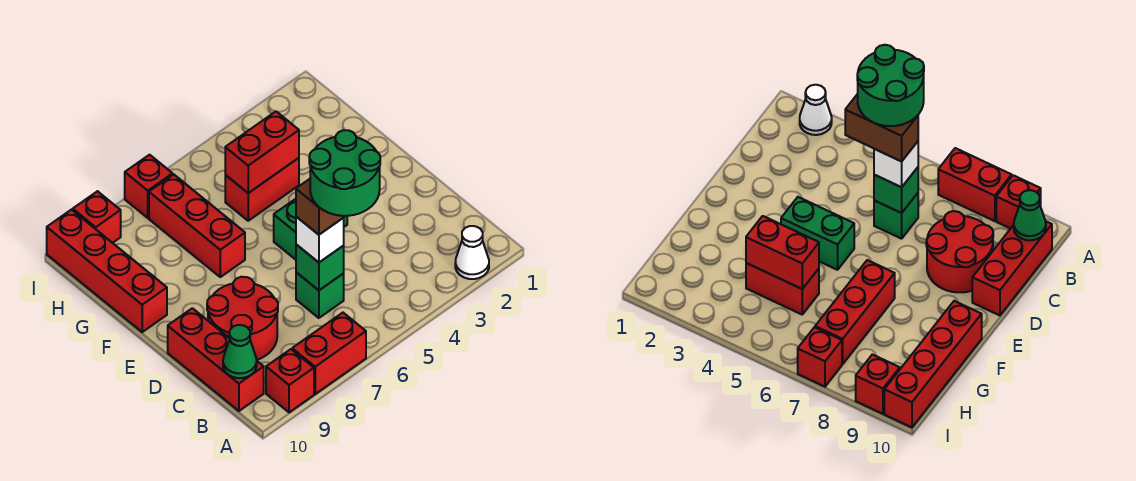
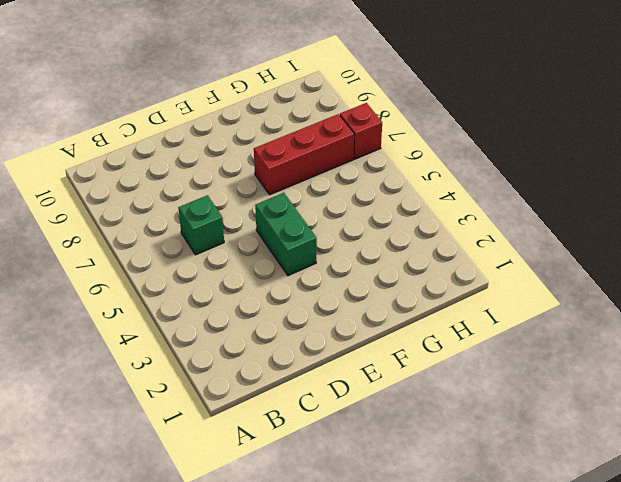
none -> white 1x1 cone [455,226,489,279]
none -> red 1x2 brick [292,313,366,394]
none -> red 1x1 brick [266,349,314,412]

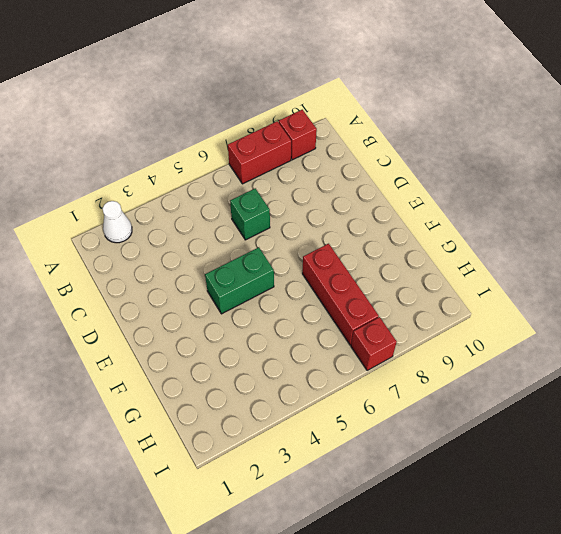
none -> red 1x3 brick [168,308,264,411]
none -> red 2x2 round brick [207,277,278,360]
none -> red 1x4 brick [47,210,167,332]

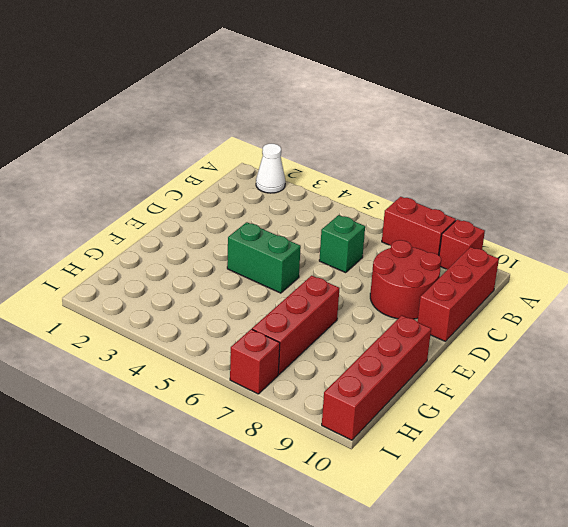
none -> red 1x2 brick [225,158,299,221]
none -> red 1x1 brick [73,191,121,243]
none -> green 1x1 cone [223,325,257,378]

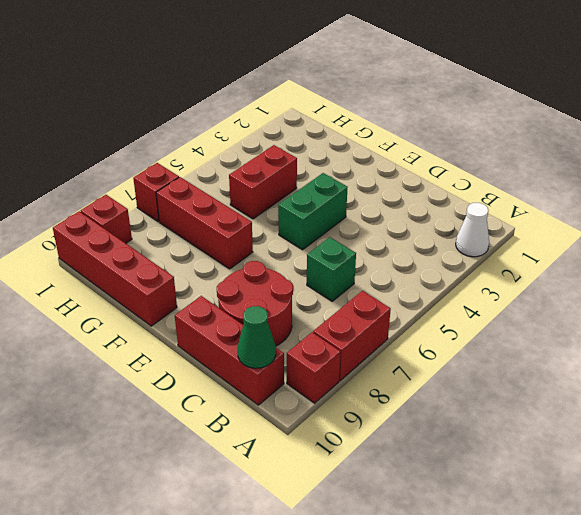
none -> green 1x1 brick [296,244,344,290]
none -> red 1x2 brick [225,112,299,193]
none -> white 1x1 brick [296,217,344,262]

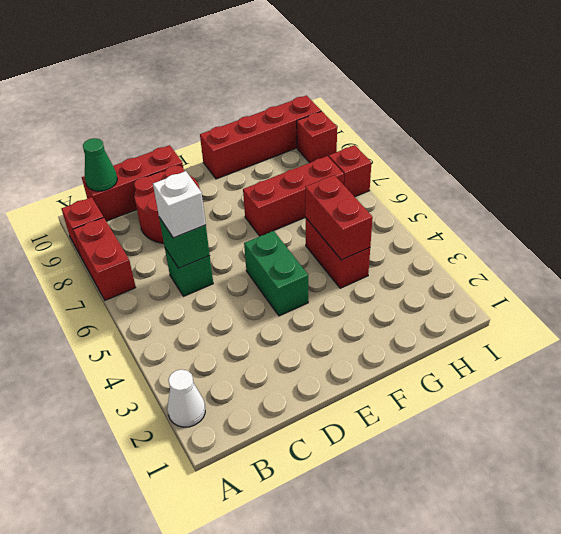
none -> brown 1x2 brick [296,179,345,235]
none -> green 2x2 round brick [309,130,380,216]

